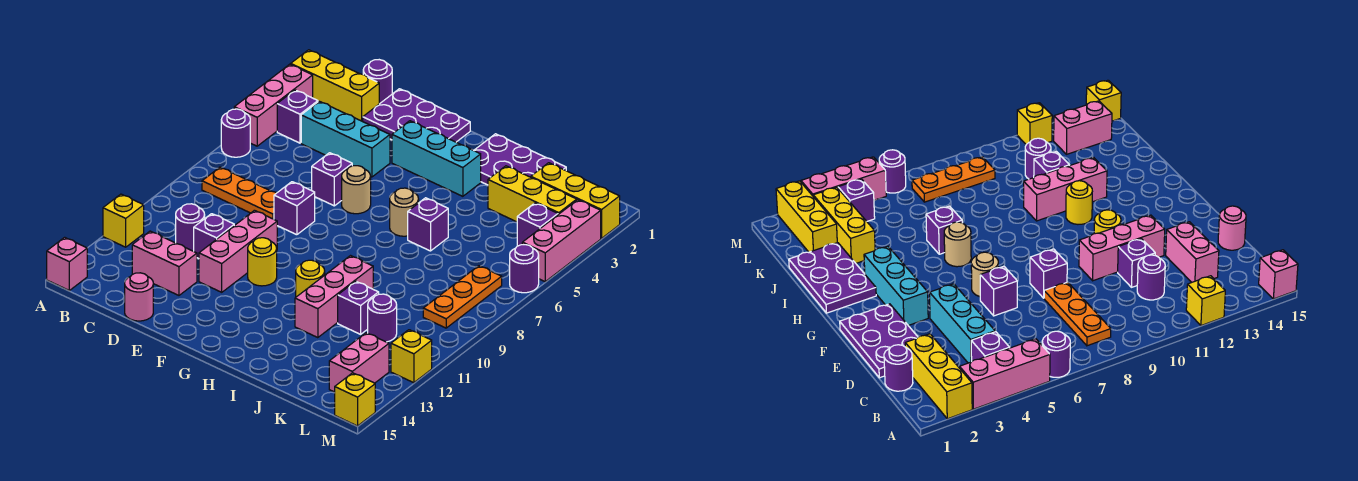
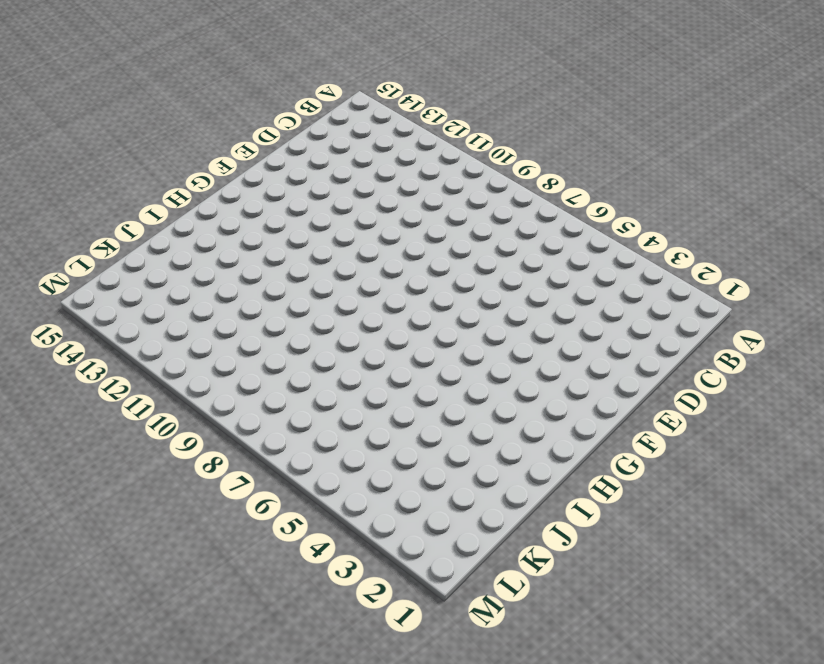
none -> yellow 1x3 brick [291,50,379,121]
none -> pink 1x3 brick [234,64,313,146]
none -> purple 1x1 round brick [221,109,250,157]
none -> yellow 1x1 brick [103,194,144,247]

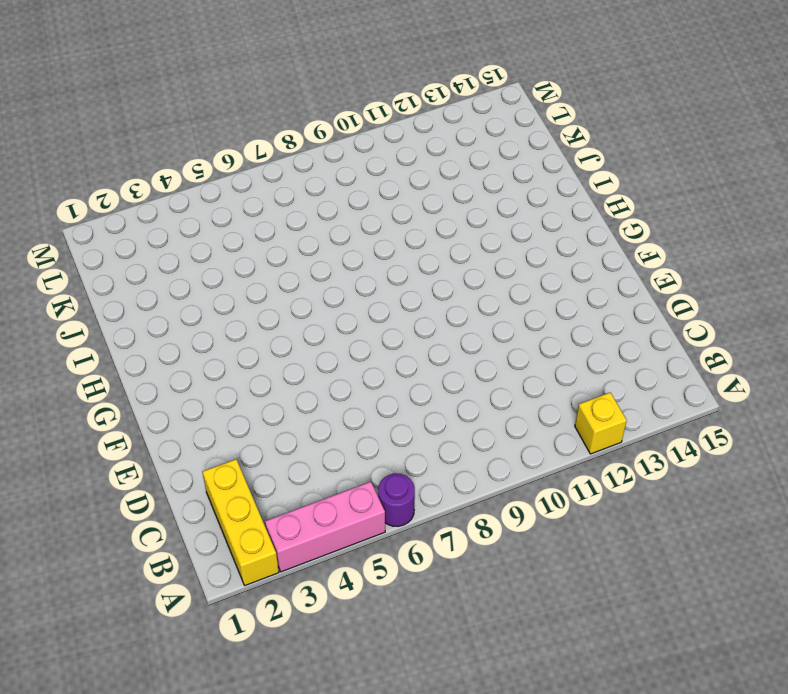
none -> pink 1x1 brick [47,237,87,290]
none -> purple 1x1 brick [277,90,318,143]
none -> orange 1x3 plate [202,167,276,219]
none -> purple 1x1 round brick [363,60,392,104]

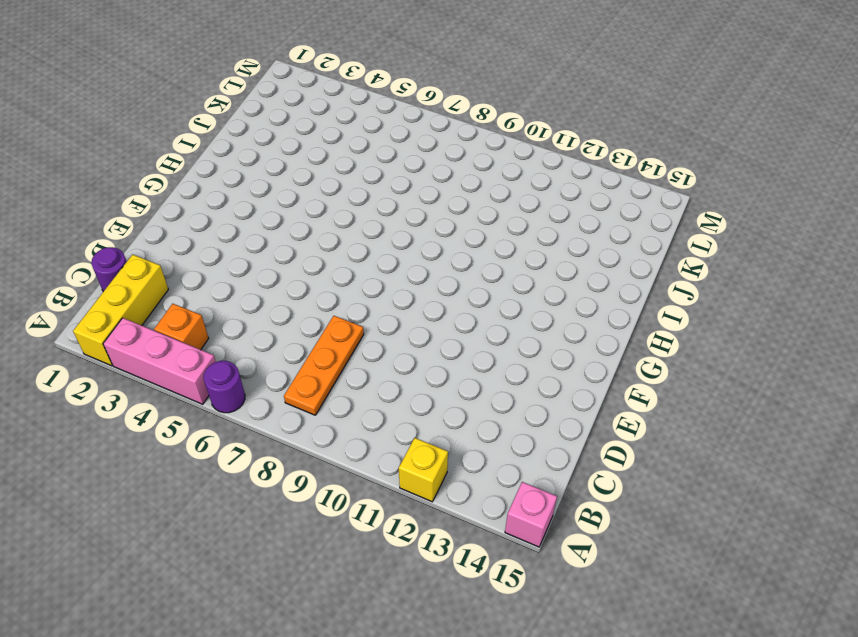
orange 1x1 brick [154,304,209,350] -> purple 1x1 brick [277,90,318,143]
none -> cyan 1x3 brick [301,101,390,177]
none -> purple 1x1 round brick [176,204,205,251]
none -> pink 1x2 brick [132,231,197,295]
none -> purple 2x3 plate [363,89,470,142]

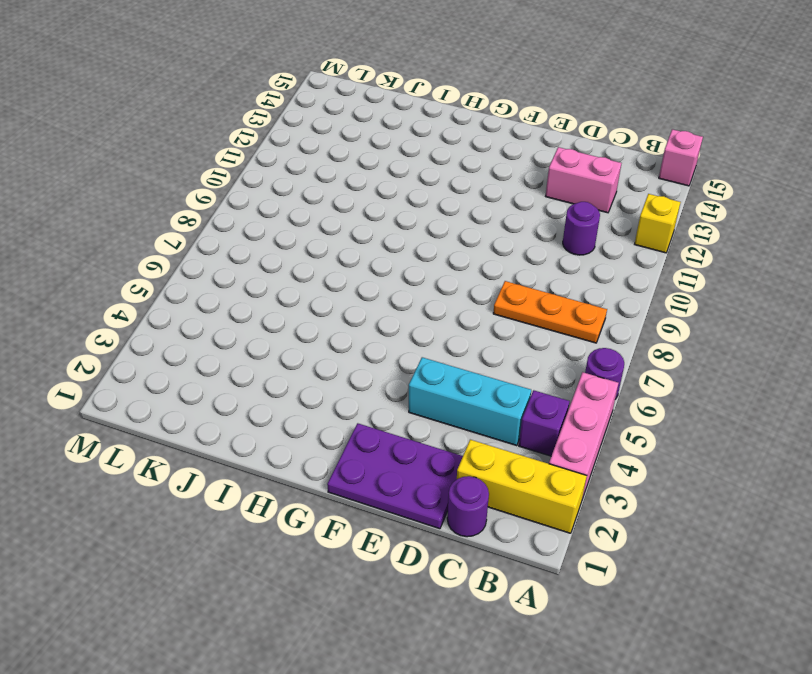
none -> purple 1x1 brick [194,214,234,258]
none -> pink 1x1 round brick [125,273,153,321]
none -> purple 1x1 brick [312,153,352,206]
none -> purple 1x1 brick [274,182,315,235]

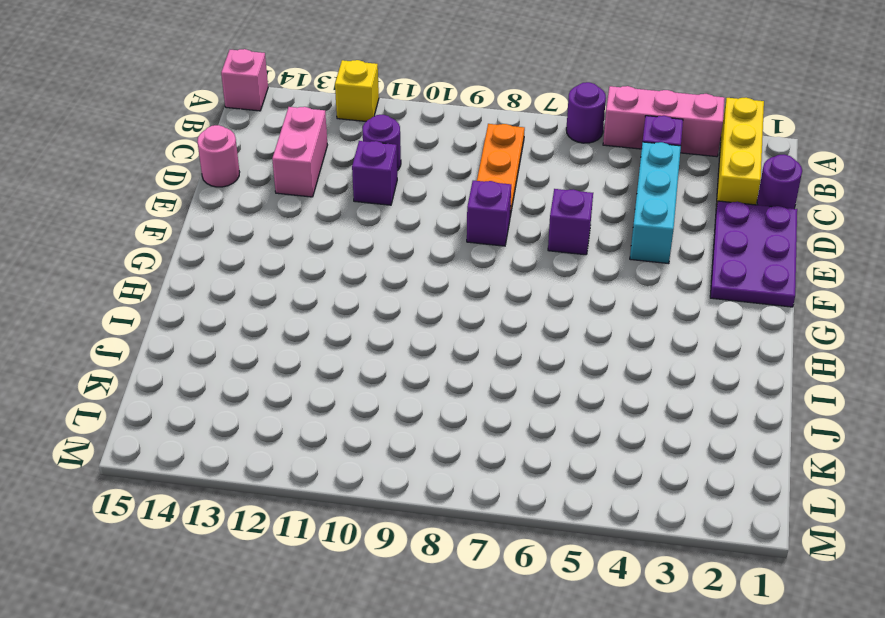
none -> pink 1x3 brick [199,210,277,292]
none -> cyan 1x3 brick [392,121,481,196]
none -> tan 1x1 round brick [342,166,371,214]
none -> yellow 1x1 round brick [248,238,277,286]

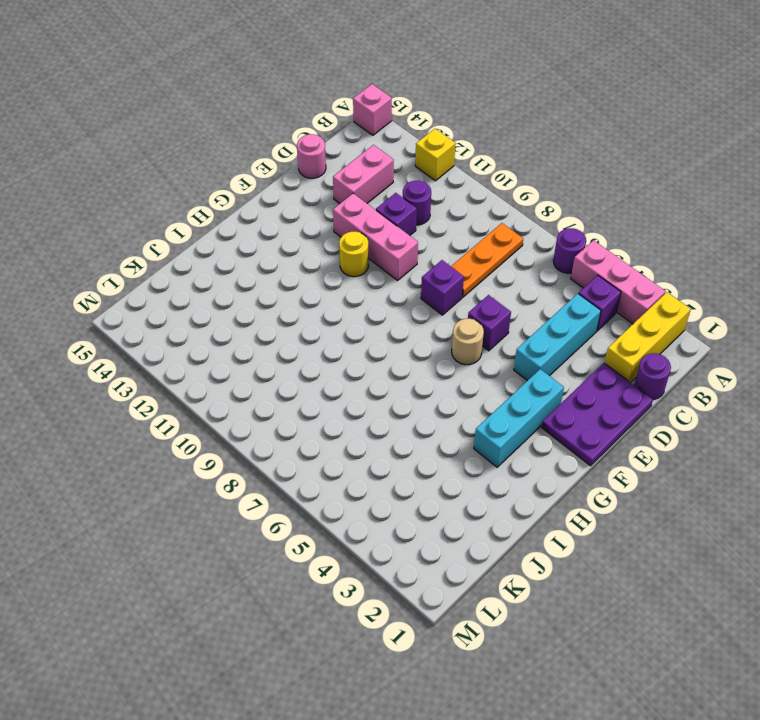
none -> purple 2x3 plate [474,134,566,185]
none -> tan 1x1 round brick [390,188,419,236]
none -> yellow 1x1 round brick [296,260,325,297]
none -> purple 1x1 brick [408,198,448,251]

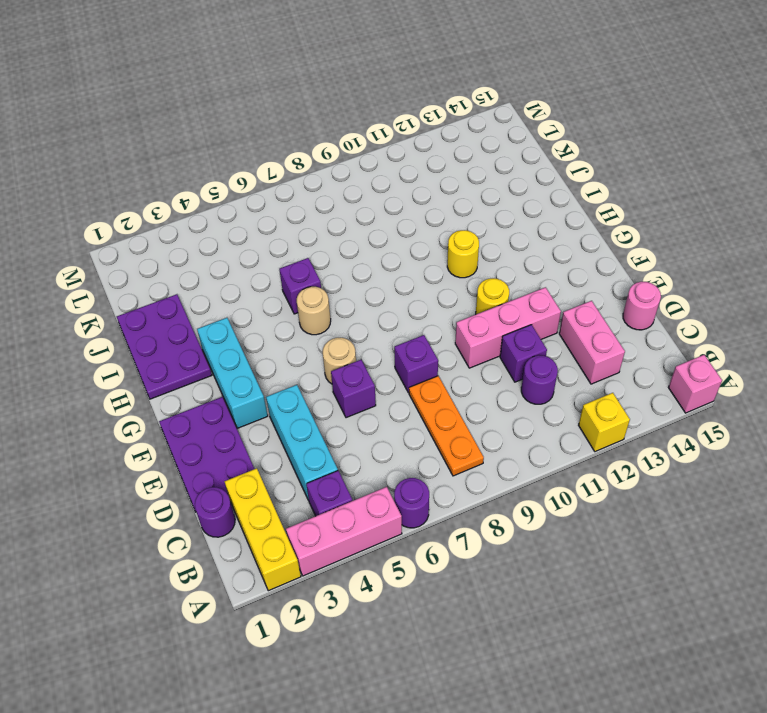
none -> pink 1x3 brick [295,256,373,338]
none -> yellow 1x3 brick [488,166,577,222]
none -> purple 1x1 brick [338,281,379,334]
none -> yellow 1x3 brick [531,163,620,238]

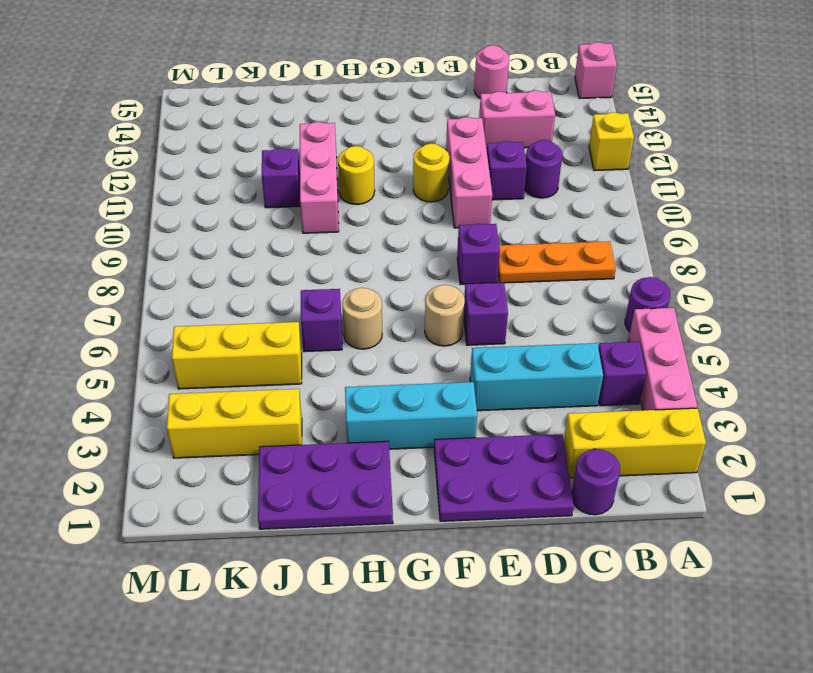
yellow 1x3 brick [172,322,302,389] -> yellow 1x3 brick moved to [531,163,620,238]
none -> purple 1x1 round brick [368,294,397,342]
none -> purple 1x1 brick [517,203,558,246]
none -> orange 1x3 plate [423,266,502,328]
none -> pink 1x2 brick [329,333,389,392]

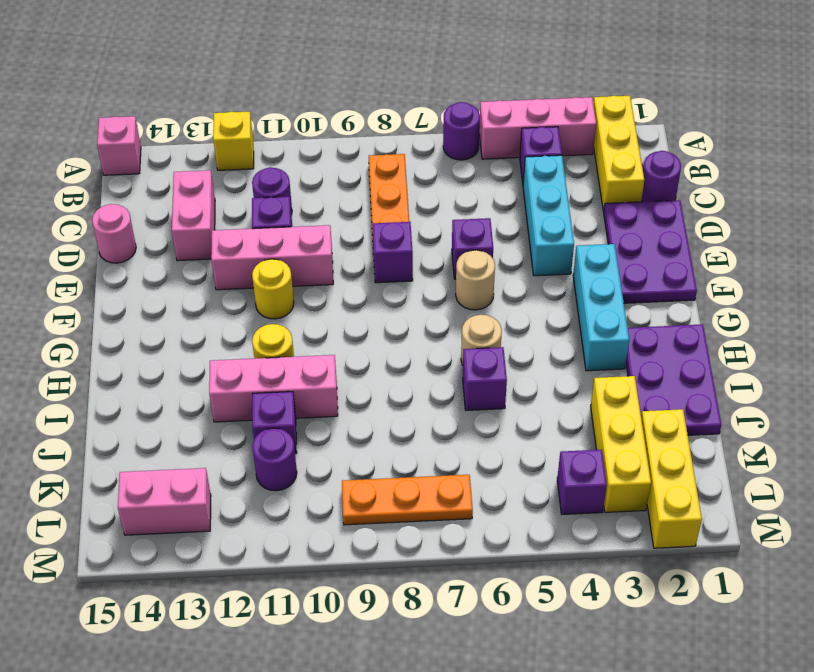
none -> pink 1x3 brick [522,200,601,281]
none -> purple 1x1 round brick [510,245,539,293]
none -> yellow 1x1 brick [391,330,432,383]
none -> yellow 1x1 brick [335,373,375,426]

